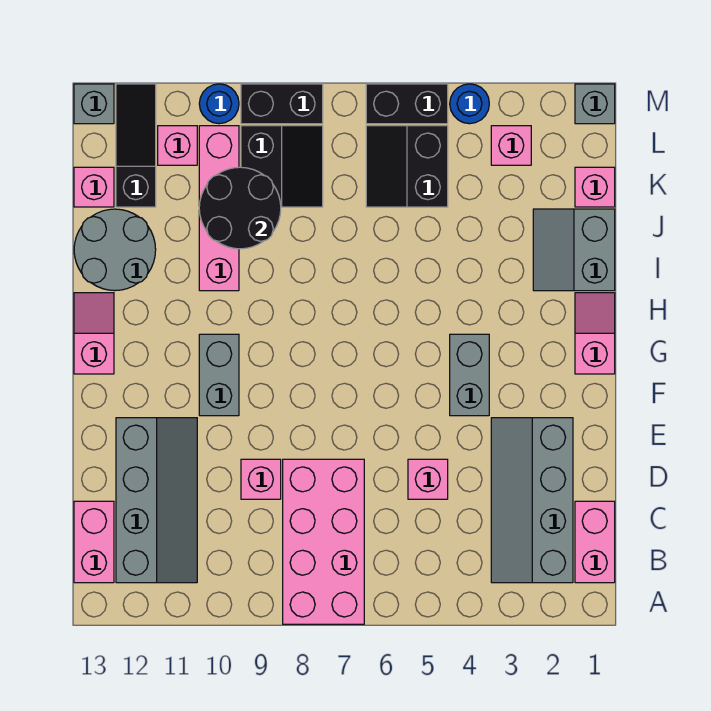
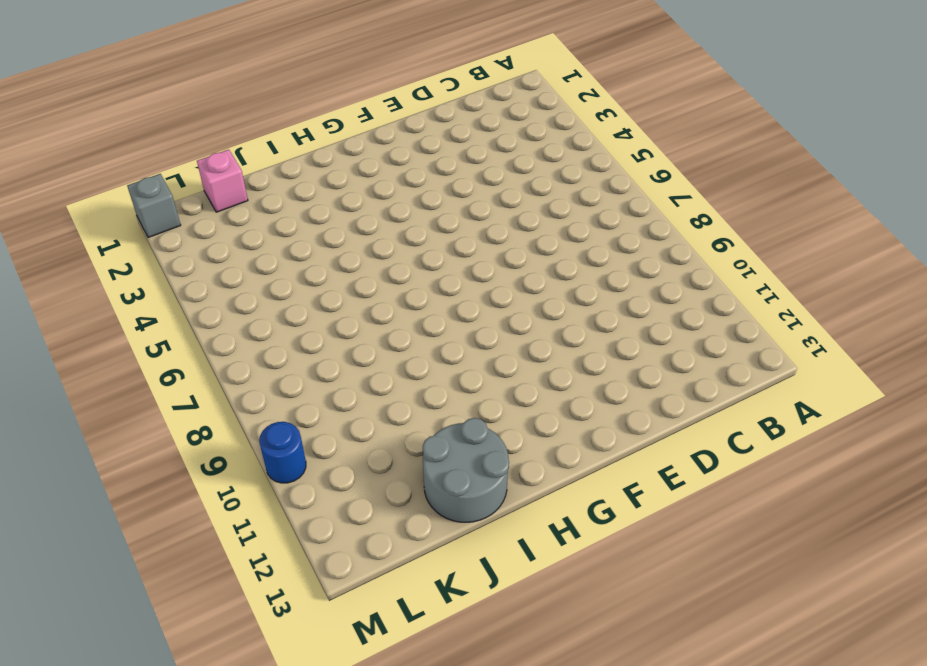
none -> pink 2x4 brick [283,459,364,624]
none -> pink 1x2 brick [575,501,615,583]
none -> grey 2x4 slope [491,418,573,583]

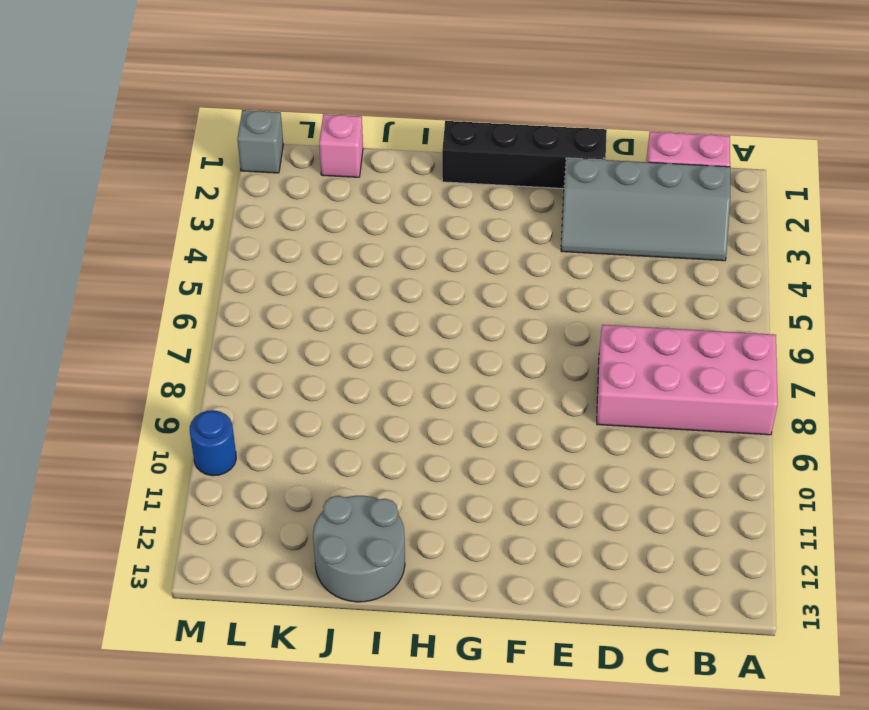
black 1x4 brick [442,121,607,189] -> pink 1x2 slope [575,293,615,374]
none -> grey 2x4 slope [116,418,197,583]
none -> pink 1x2 brick [74,501,114,583]
none -> pink 1x1 brick [408,459,448,499]

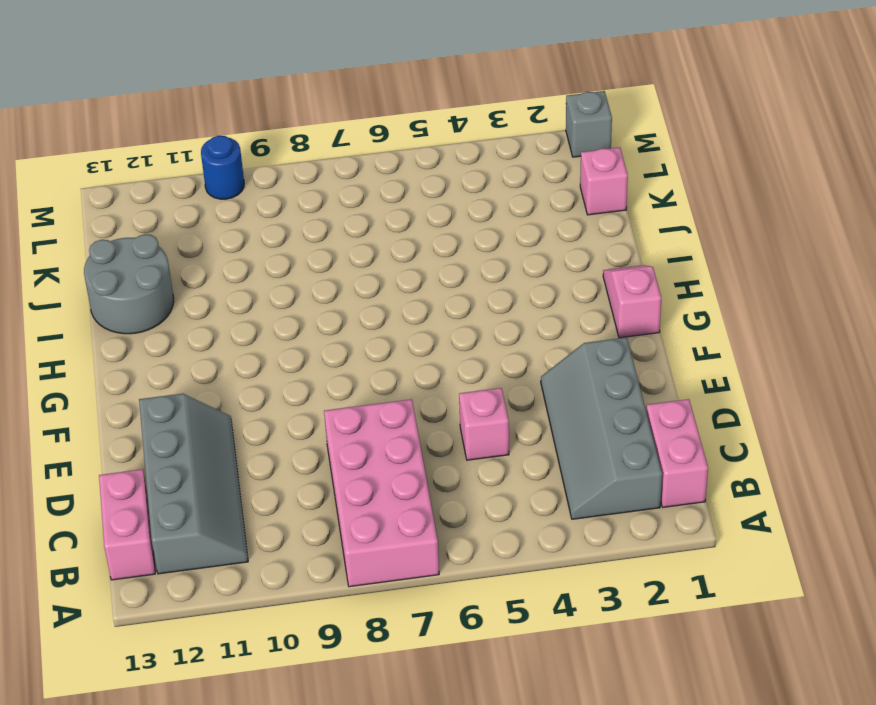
none -> pink 1x1 brick [241,459,281,499]
none -> grey 1x2 brick [450,334,489,416]
none -> grey 1x2 brick [199,334,239,416]

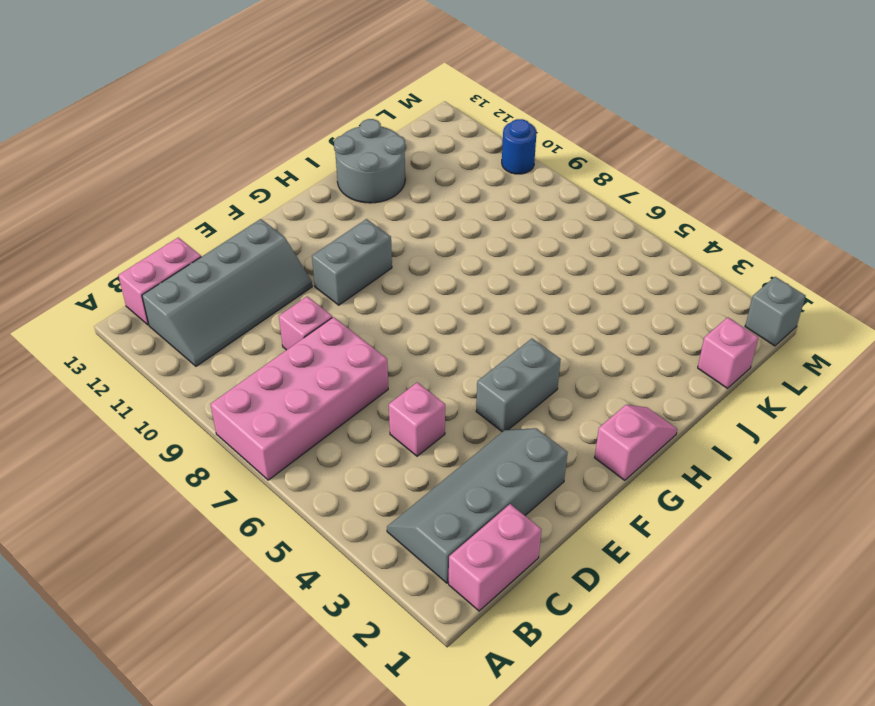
none -> pink 1x2 slope [74,293,114,374]
none -> grey 2x2 slope [533,209,615,291]
none -> pink 1x4 brick [199,126,239,291]

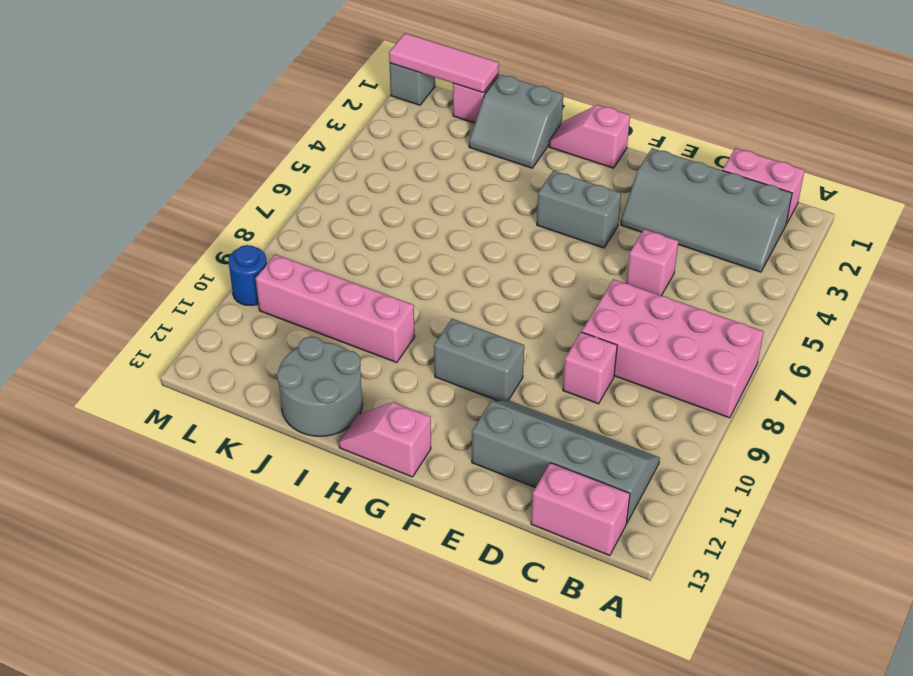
pink 1x3 tile [389,33,499,93] -> none
none -> black 2x2 slope [366,126,448,207]
none -> black 2x2 slope [241,126,323,207]
none -> black 1x3 slope [116,84,156,207]

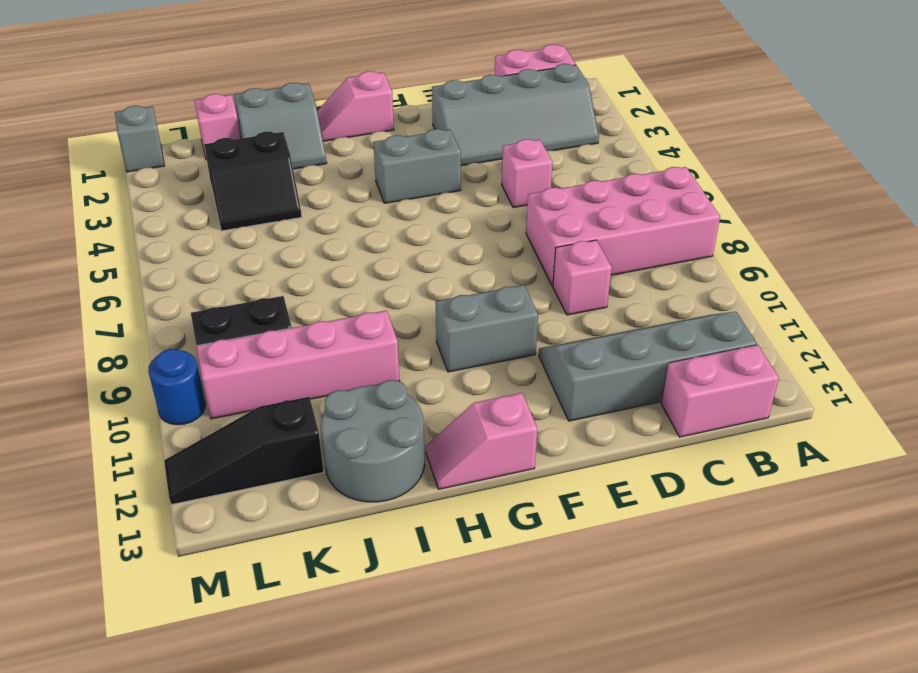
black 2x2 slope [204,132,302,231] -> black 2x2 slope moved to [366,126,448,207]
none -> pink 1x1 brick [74,167,114,207]
none -> pink 1x1 brick [491,126,531,165]
none -> pink 1x1 brick [158,126,197,165]

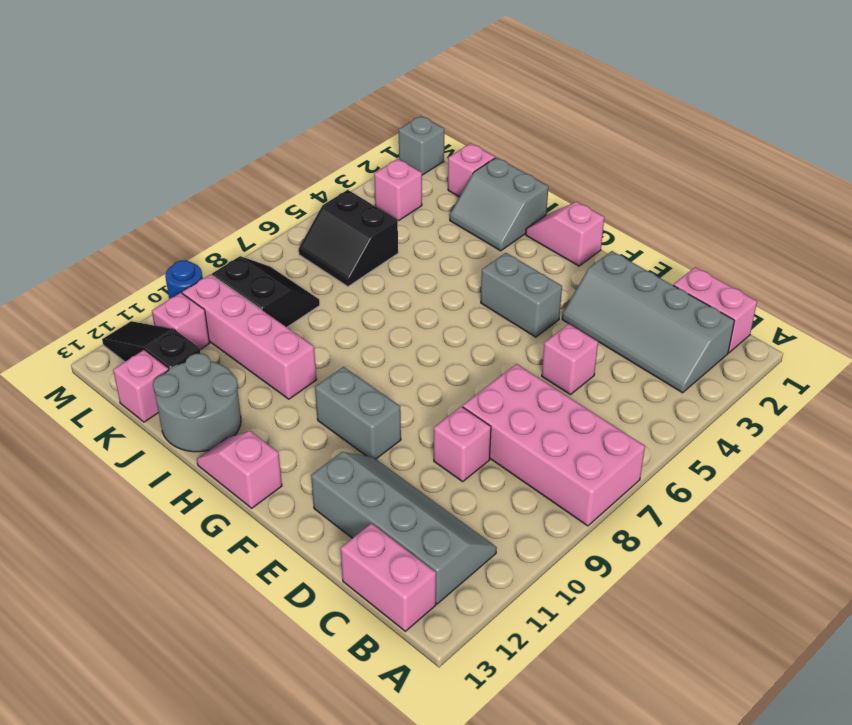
none -> blue 1x1 round brick [450,84,489,124]
none -> black 1x2 brick [366,84,448,124]
none -> black 1x2 brick [241,84,323,124]

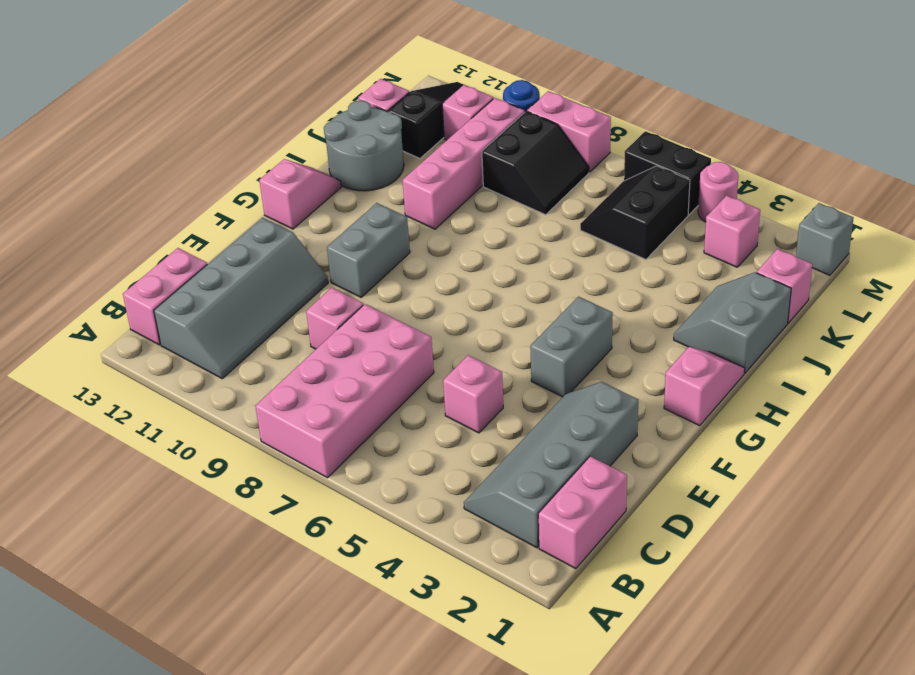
pink 1x1 round brick [698,162,739,222] -> blue 1x1 round brick [450,84,489,124]
pink 1x2 brick [527,91,611,172] -> black 1x2 brick [241,84,323,124]
none -> grey 1x1 brick [74,84,114,124]
none -> black 2x2 round brick [199,167,281,249]

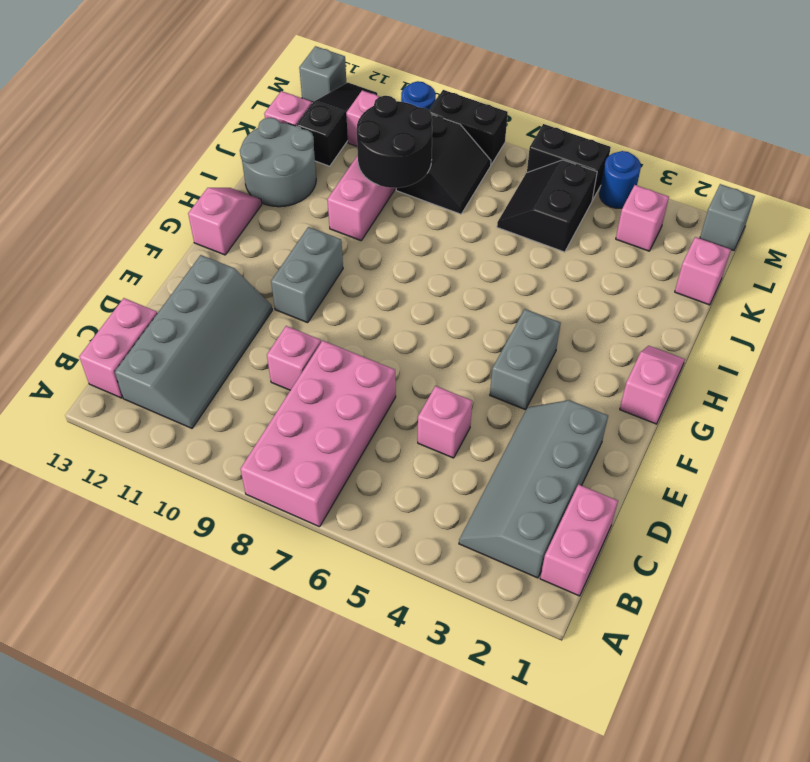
none -> grey 2x2 slope [533,209,615,291]

